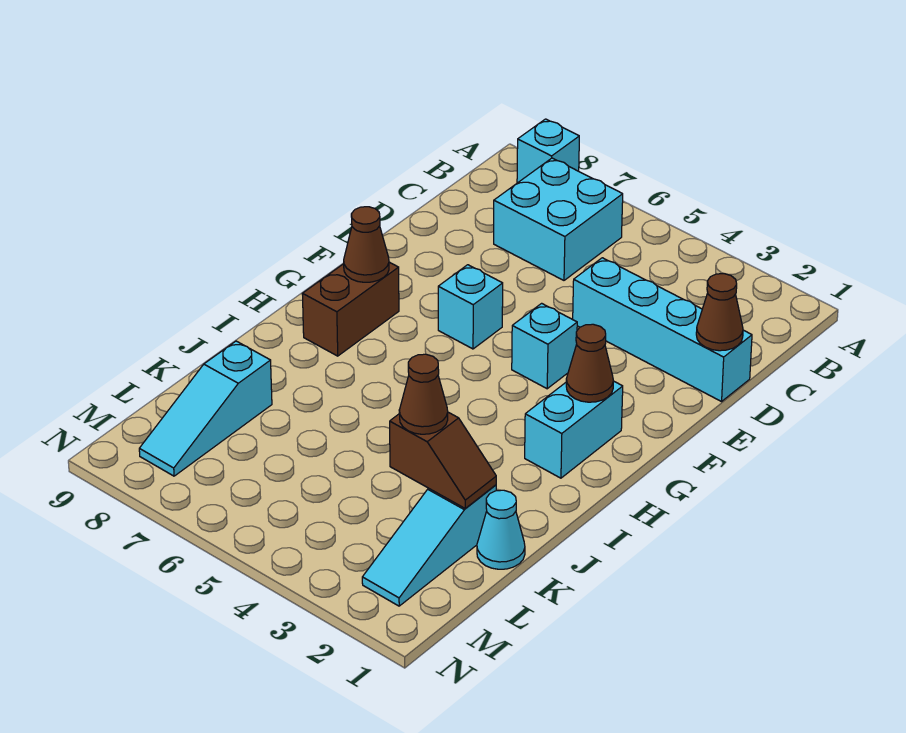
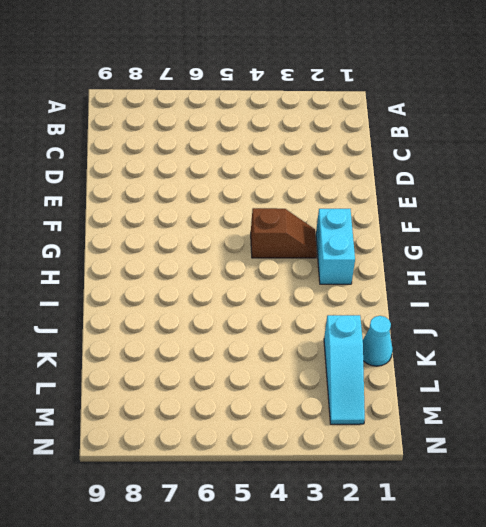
brown 1x2 slope [251,208,317,258] -> brown 1x2 slope moved to [390,412,496,509]
none -> cyan 1x1 brick [517,119,579,183]
none -> cyan 2x2 brick [494,158,623,280]
none -> cyan 1x4 brick [573,258,752,402]

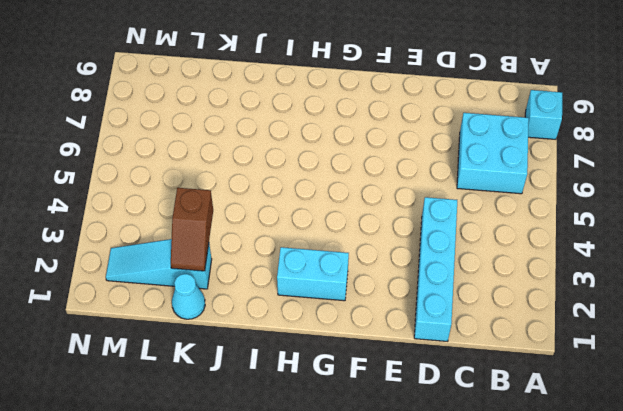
none -> cyan 1x1 brick [512,303,577,389]
none -> cyan 1x1 brick [438,265,503,349]
none -> brown 1x2 brick [302,262,399,356]

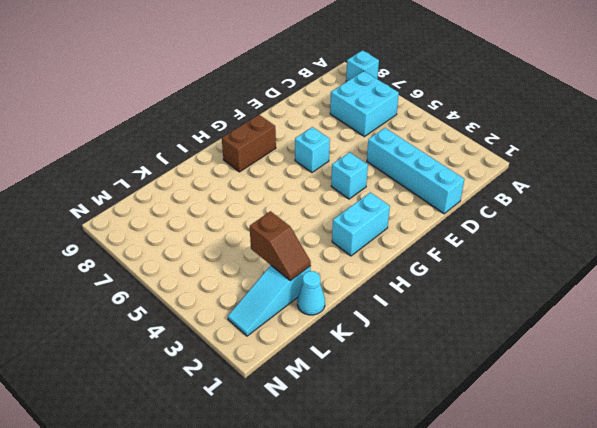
none -> cyan 1x3 slope [139,341,272,476]
none -> brown 1x1 cone [696,274,743,351]
none -> brown 1x1 cone [566,324,613,402]

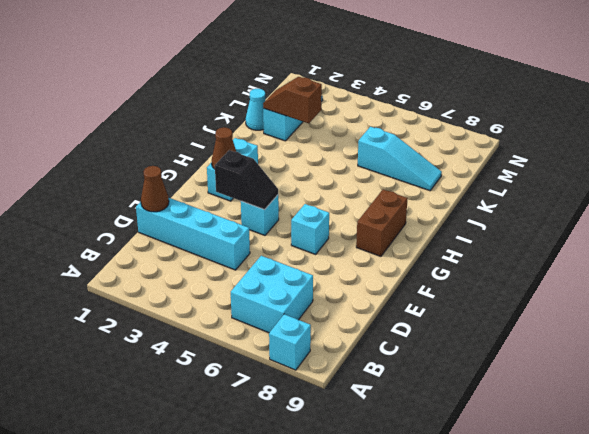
black 1x2 slope [215,150,278,210] -> none
cyan 1x3 slope [358,127,442,191] -> cyan 1x3 slope turned to [139,341,272,476]
none -> brown 1x1 cone [344,207,389,282]
none -> brown 1x1 cone [399,354,448,434]

